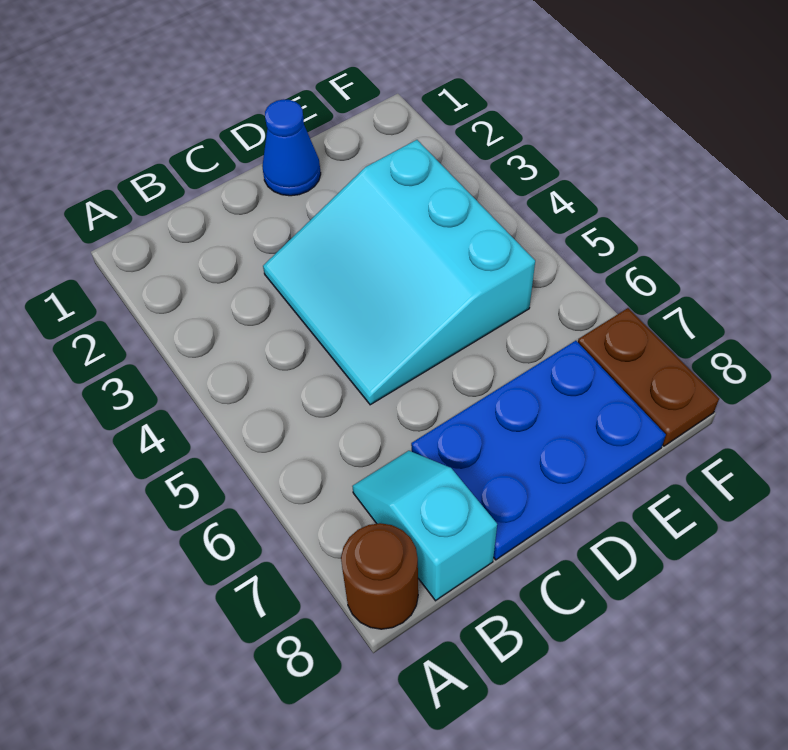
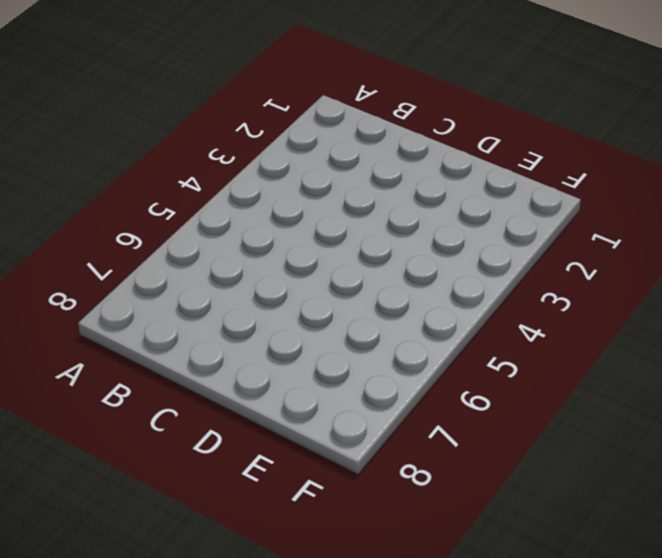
none -> brown 1x1 round brick [341,523,418,629]
none -> cyan 1x2 slope [352,451,497,601]

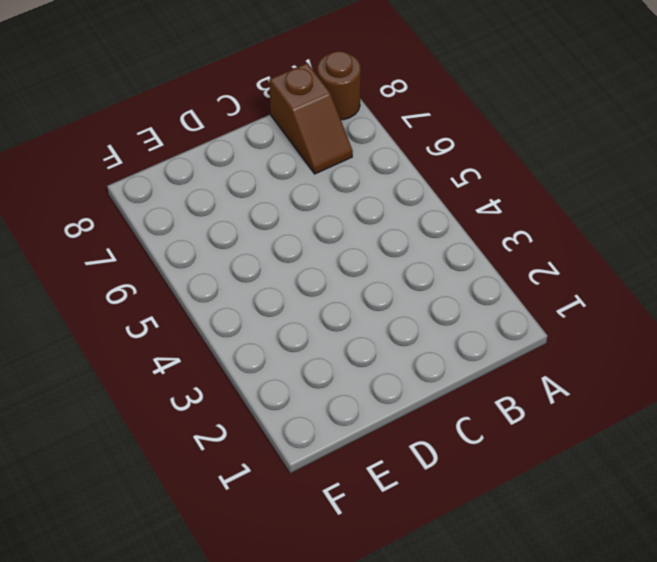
brown 1x2 slope [269,63,353,174] -> cyan 1x2 slope [352,451,497,601]
none -> cyan 3x3 slope [263,140,535,405]
none -> blue 2x3 plate [411,341,666,560]

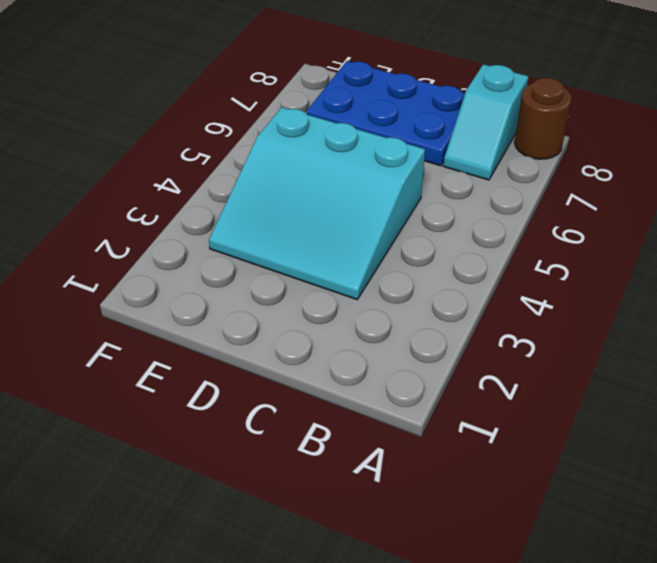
cyan 3x3 slope [209,107,425,299] -> cyan 3x3 slope turned to [263,140,535,405]
none -> blue 1x1 cone [262,99,321,196]
none -> brown 1x2 plate [578,308,719,446]

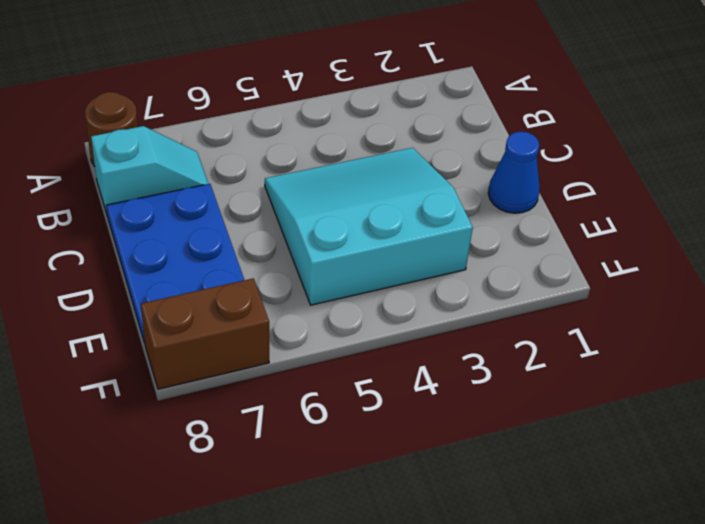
brown 1x2 brick [141,278,269,389] -> brown 1x2 plate [578,308,719,446]

